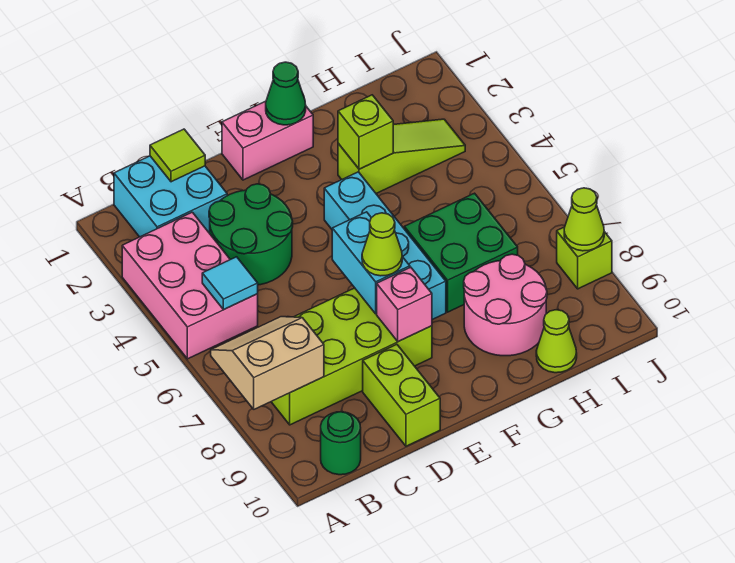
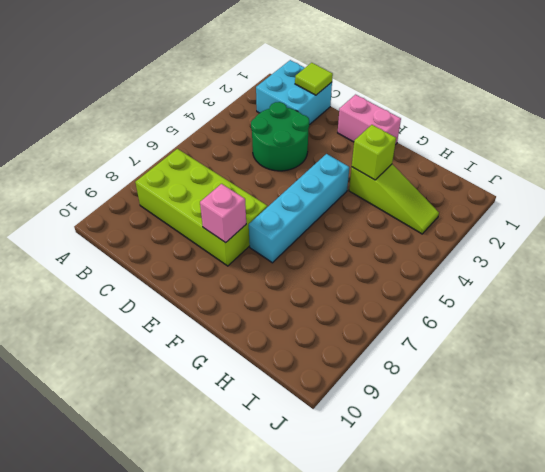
none -> pink 2x3 brick [122,212,258,359]
none -> green 1x1 round brick [321,412,361,475]
none -> lime 1x2 brick [363,344,440,446]

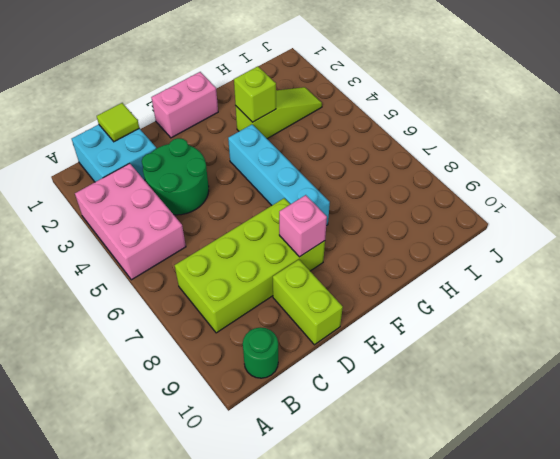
none -> green 2x2 brick [404,193,518,312]
none -> pink 2x2 round brick [464,254,547,356]
none -> lime 1x1 cone [536,310,577,373]

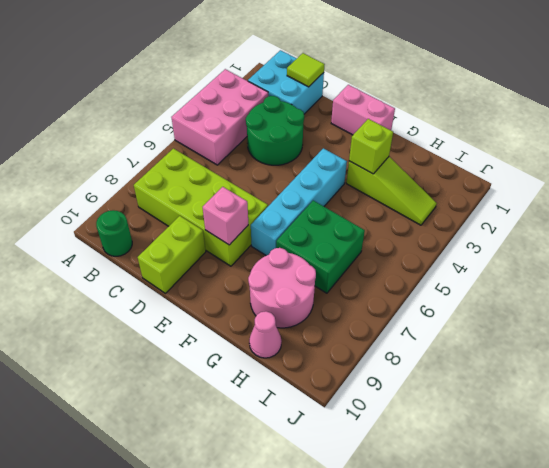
pink 1x1 cone [249,311,282,358] -> lime 1x1 cone [536,310,577,373]
none -> lime 1x1 brick [557,227,612,289]
none -> tan 2x2 slope [211,317,324,409]
none -> cyan 1x1 tile [202,257,258,310]

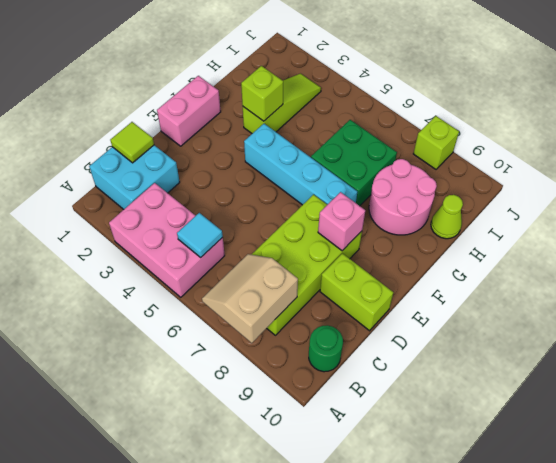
none -> green 2x2 round brick [209,184,293,285]
none -> cyan 1x2 brick [332,212,410,314]
none -> green 1x1 cone [266,62,306,125]

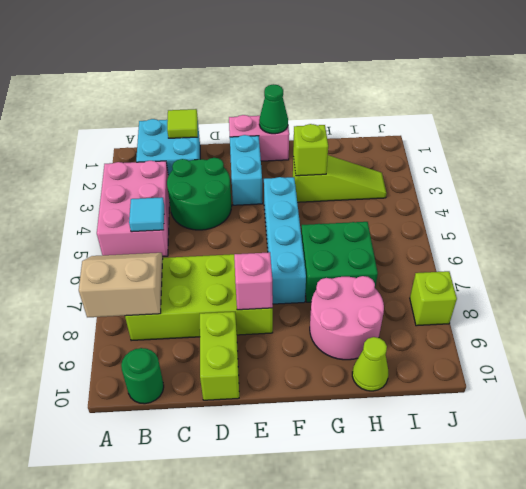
cyan 1x2 brick [230,135,263,205] -> cyan 1x2 brick moved to [332,212,410,314]
none -> lime 1x1 cone [564,188,604,251]
none -> lime 1x1 cone [362,213,402,276]

